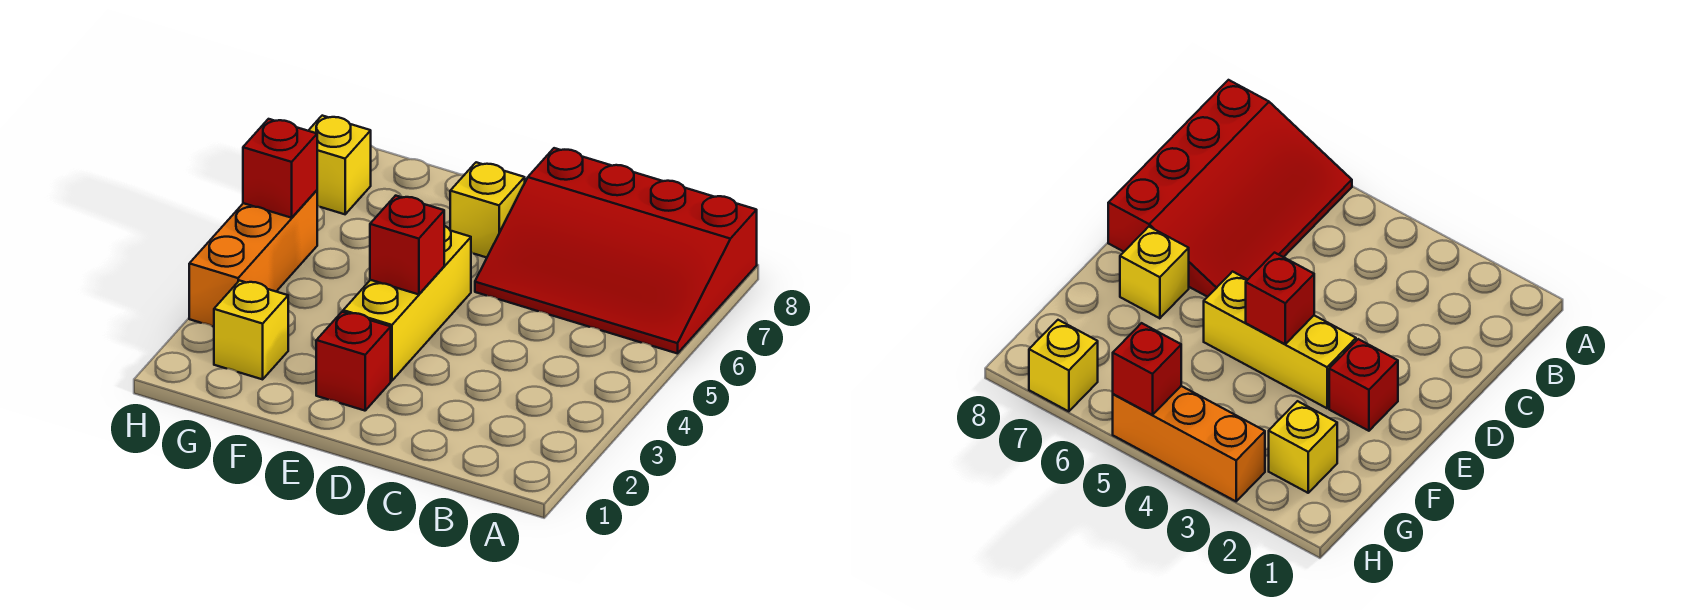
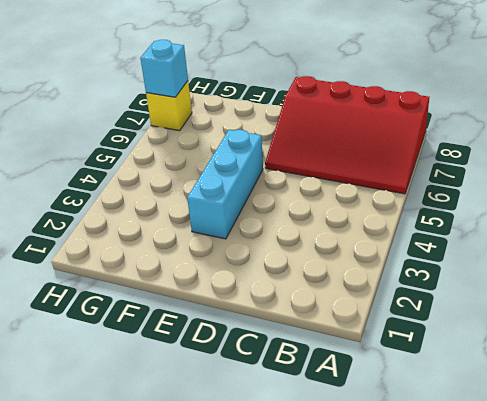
cyan 1x3 brick [187,130,263,239] -> yellow 1x3 brick [343,226,471,381]
cyan 1x1 brick [140,40,188,97] -> none
none -> red 1x1 brick [316,312,391,411]
none -> yellow 1x1 brick [450,162,525,258]

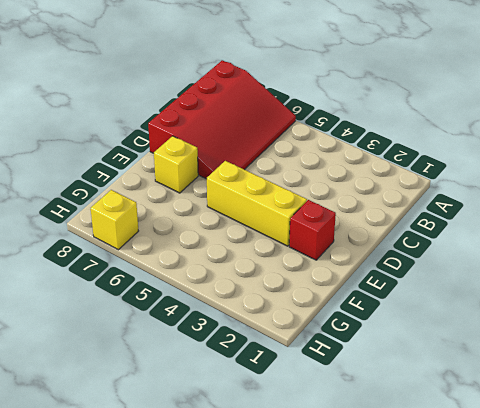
none -> yellow 1x1 brick [214,281,288,379]
none -> orange 1x3 brick [189,190,317,327]

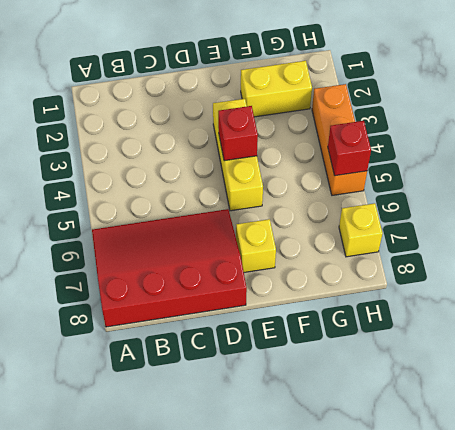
yellow 1x2 brick [241,61,312,117] -> yellow 1x1 brick [214,281,288,379]
none -> red 1x1 brick [316,312,391,411]

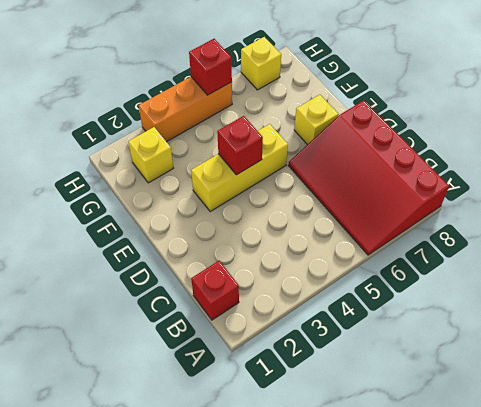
red 1x1 brick [191,261,239,320] -> red 1x1 brick moved to [316,312,391,411]

